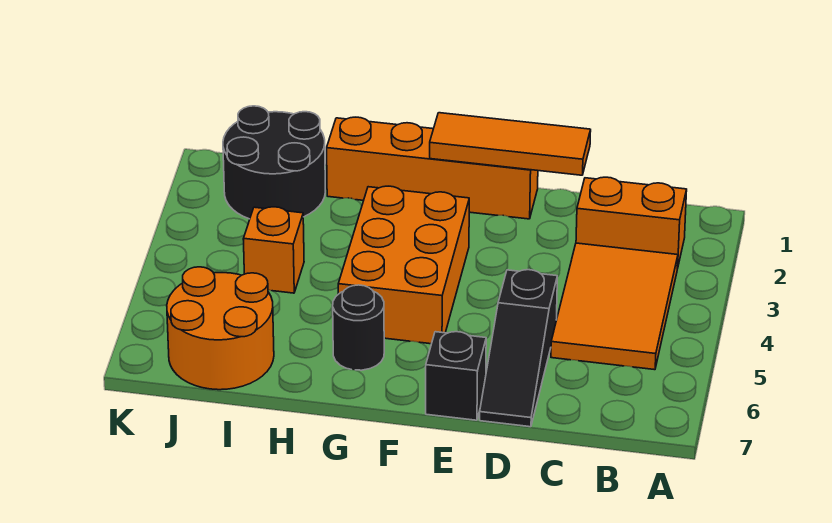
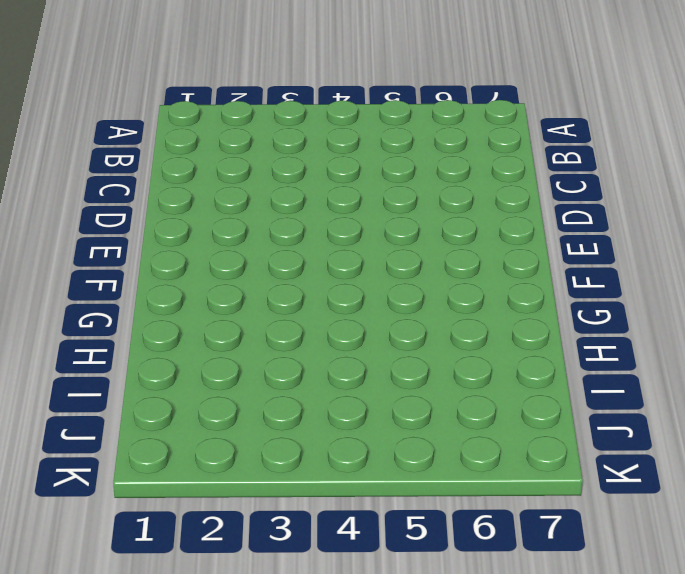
none -> orange 1x2 brick [576,177,687,269]
none -> orange 2x3 tile [551,243,678,370]

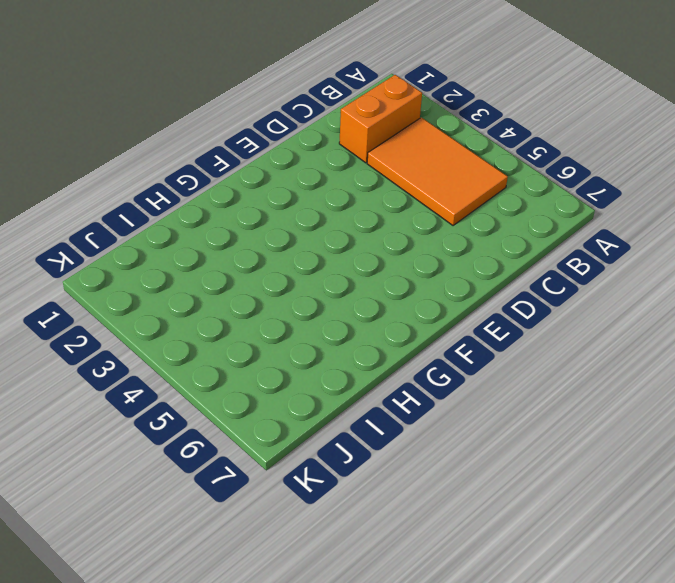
none -> black 1x3 slope [480,270,557,427]
none -> orange 1x4 brick [327,117,538,219]

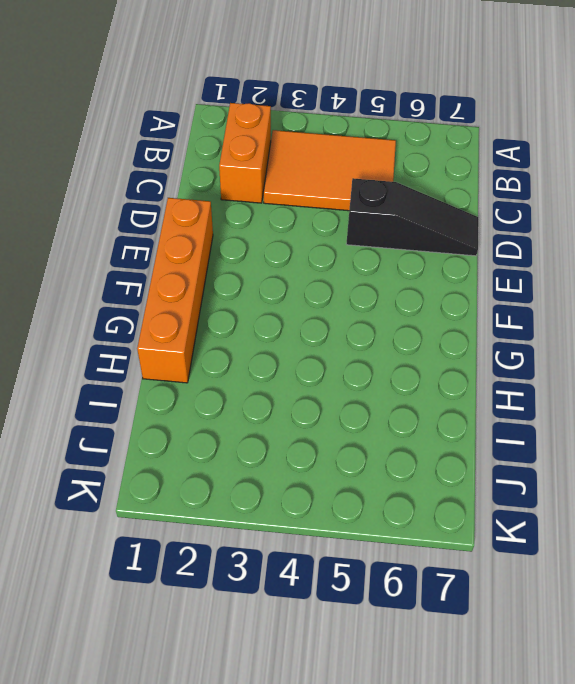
none -> black 1x1 brick [426,332,486,420]
none -> orange 2x3 brick [338,186,469,344]

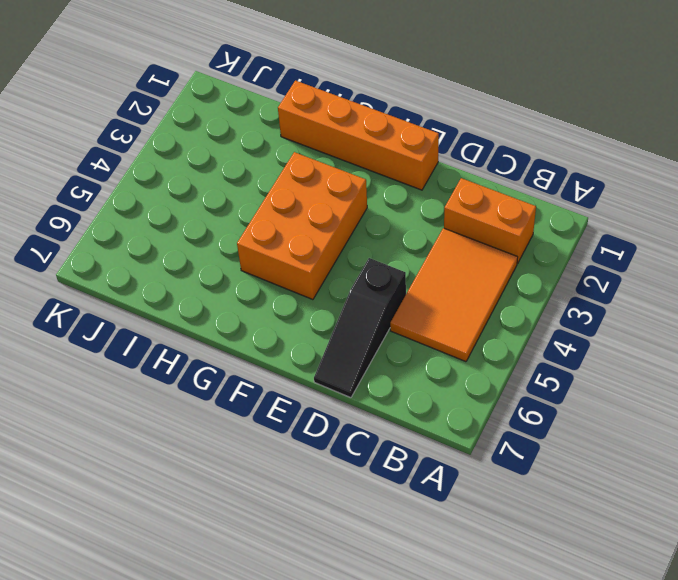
none -> black 1x1 brick [426,332,486,420]
none -> black 1x1 round brick [333,285,384,370]

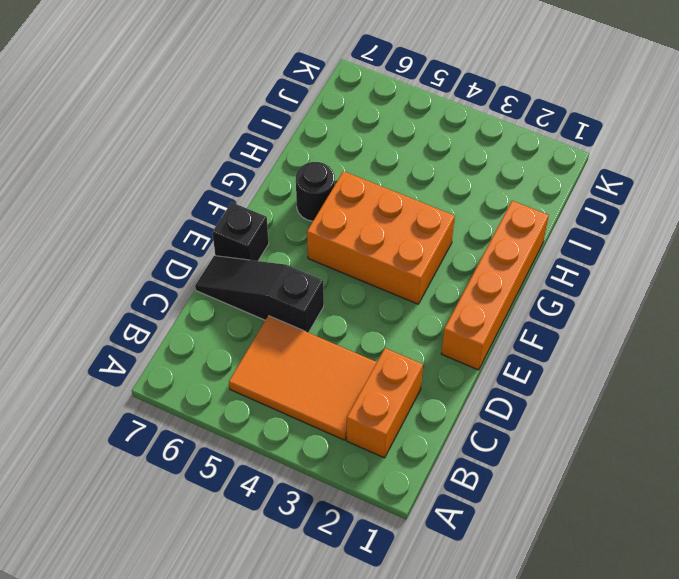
none -> black 2x2 round brick [223,106,325,219]
none -> orange 1x1 brick [243,207,304,293]

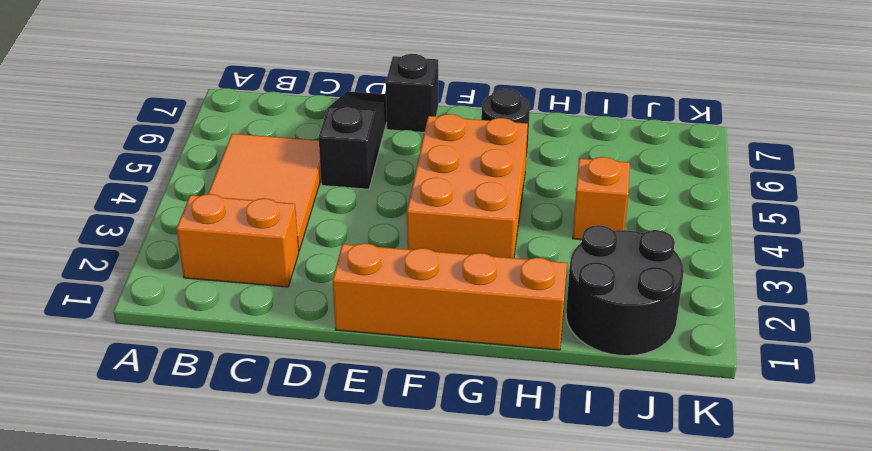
none -> orange 2x2 round brick [167,267,274,390]
none -> orange 1x3 tile [430,113,591,175]

